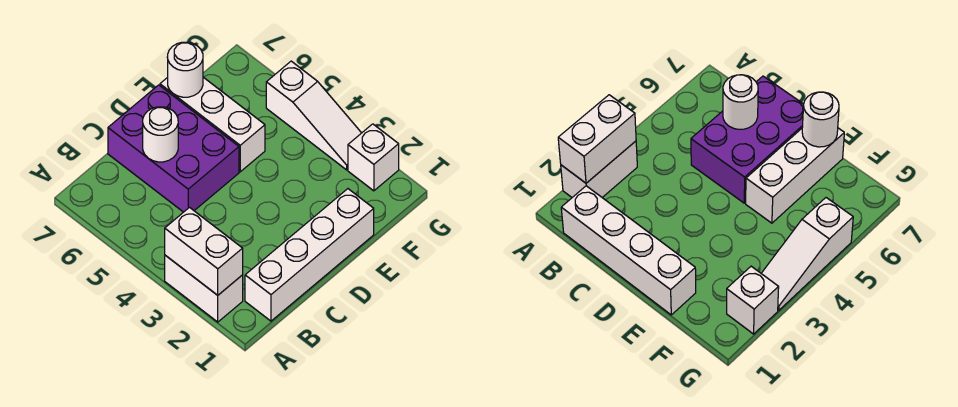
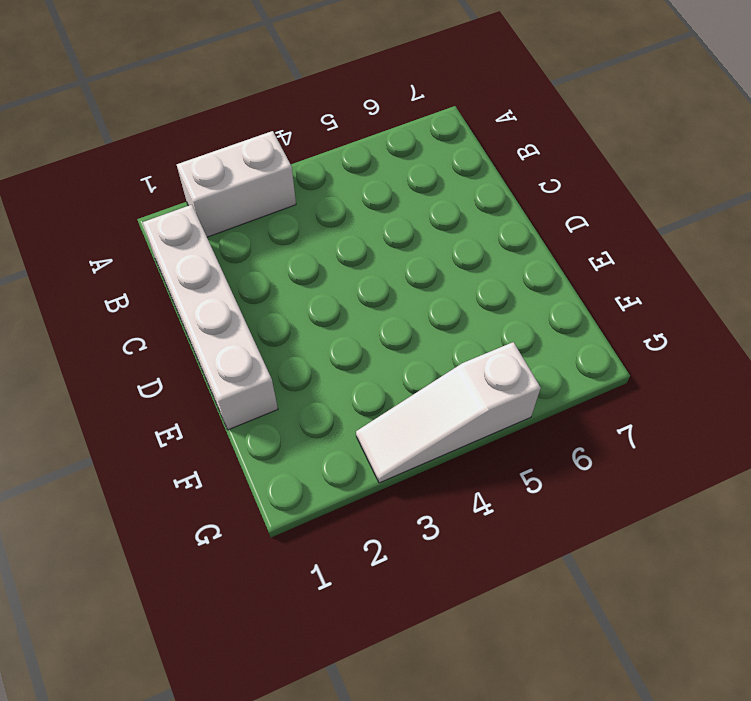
none -> purple 2x3 brick [108,85,239,212]
none -> white 1x3 brick [160,77,265,172]

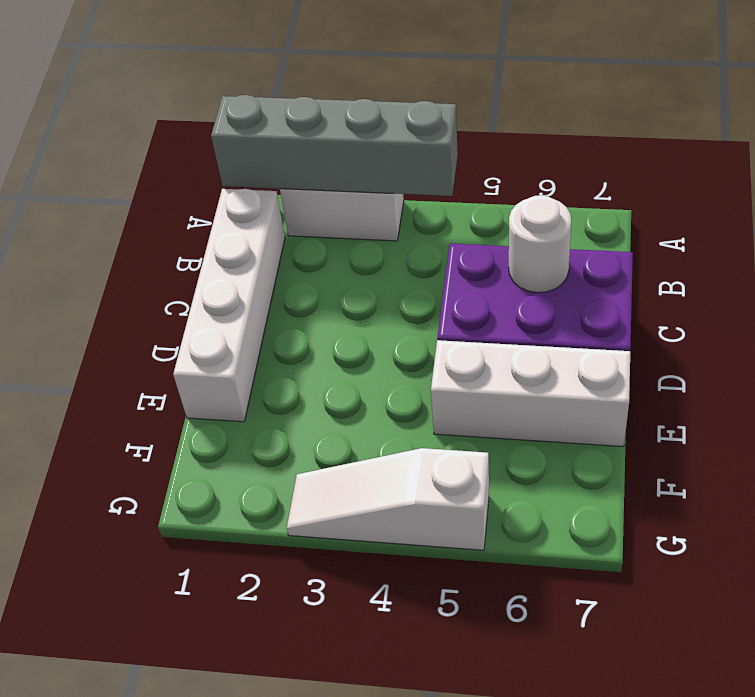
grey 1x4 brick [211,95,458,196] -> white 1x2 brick [165,208,243,295]
none -> white 1x1 brick [348,124,399,191]
none -> white 1x1 round brick [168,42,203,97]

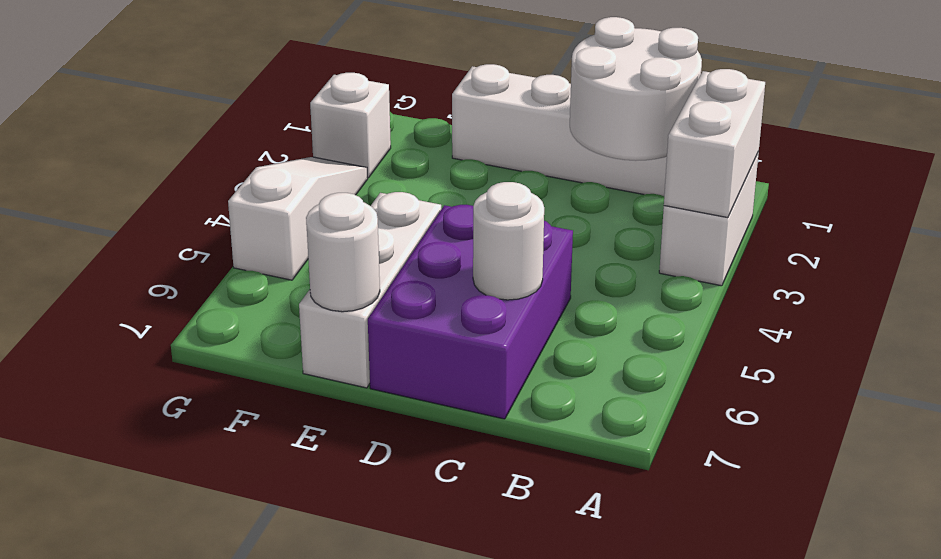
white 2x2 round brick [570,17,702,161] -> none

